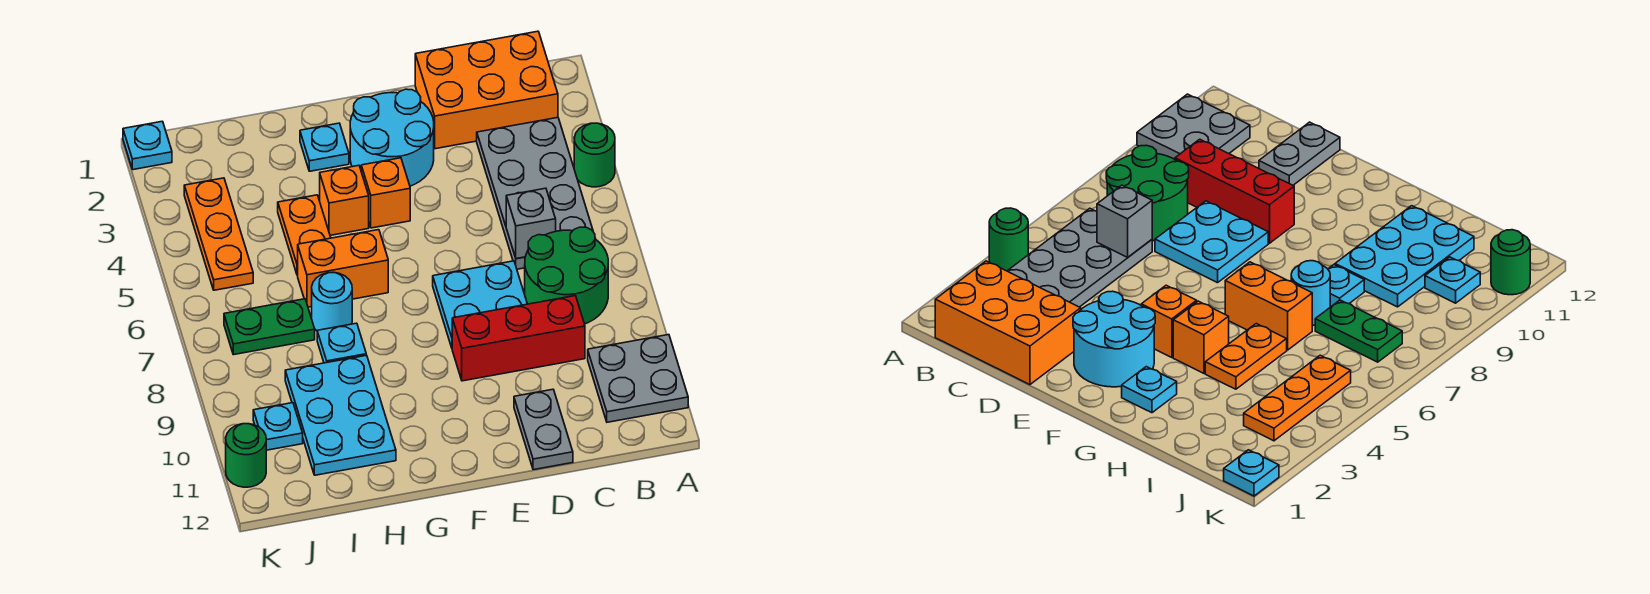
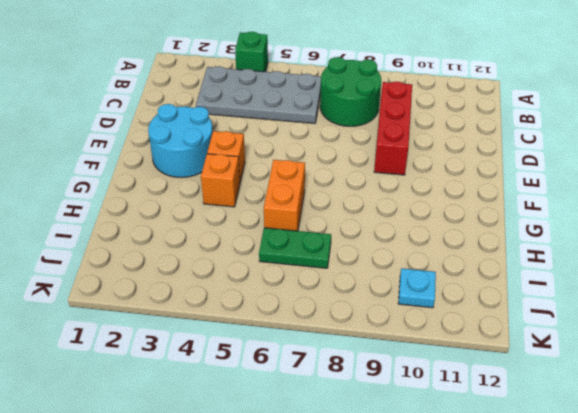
green 1x1 brick [235,32,268,72] -> green 1x1 round brick [574,123,615,187]
green 1x2 plate [259,228,331,268] -> green 1x2 plate turned to [224,299,315,355]
none -> grey 2x2 plate [588,335,688,422]
none -> orange 2x3 brick [415,31,558,149]
none -> cyan 2x2 plate [433,261,527,348]

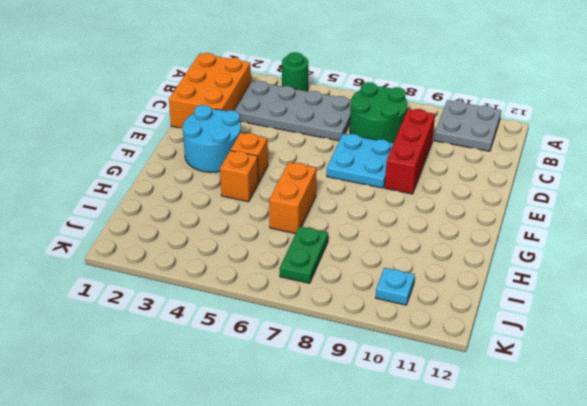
none -> grey 1x2 plate [514,389,573,470]
none -> cyan 1x1 plate [300,123,349,171]
none -> orange 1x2 plate [278,195,331,275]

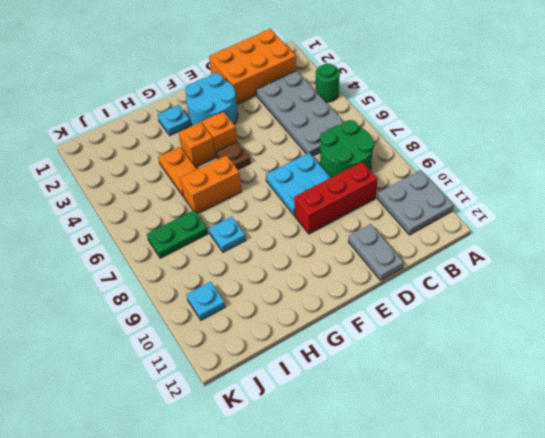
brown 1x1 plate [216,142,251,170] -> none
none -> cyan 1x1 round brick [312,272,352,331]
none -> cyan 2x3 plate [285,355,396,475]
none -> orange 1x3 plate [184,178,253,290]

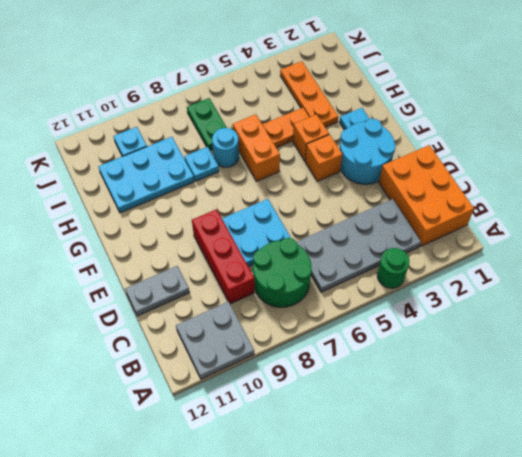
orange 1x3 plate [280,61,338,127] -> orange 1x3 plate turned to [184,178,253,290]
none -> cyan 1x1 plate [123,121,172,170]
none -> green 1x1 round brick [226,424,266,487]
none -> grey 1x1 brick [506,188,556,259]

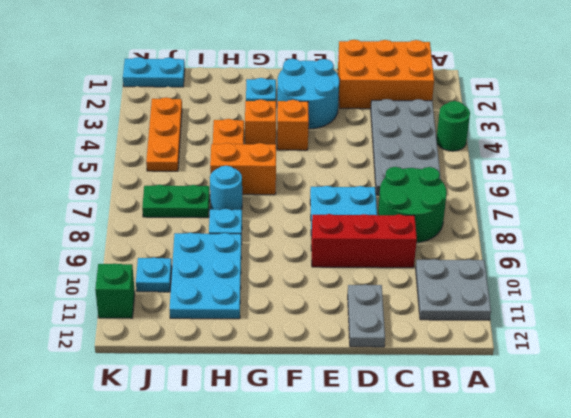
cyan 1x2 plate [123,57,185,87] -> cyan 1x1 plate [123,121,172,170]
green 1x1 brick [95,264,135,318] -> green 1x1 round brick [226,424,266,487]
none -> grey 1x1 brick [506,188,556,259]

